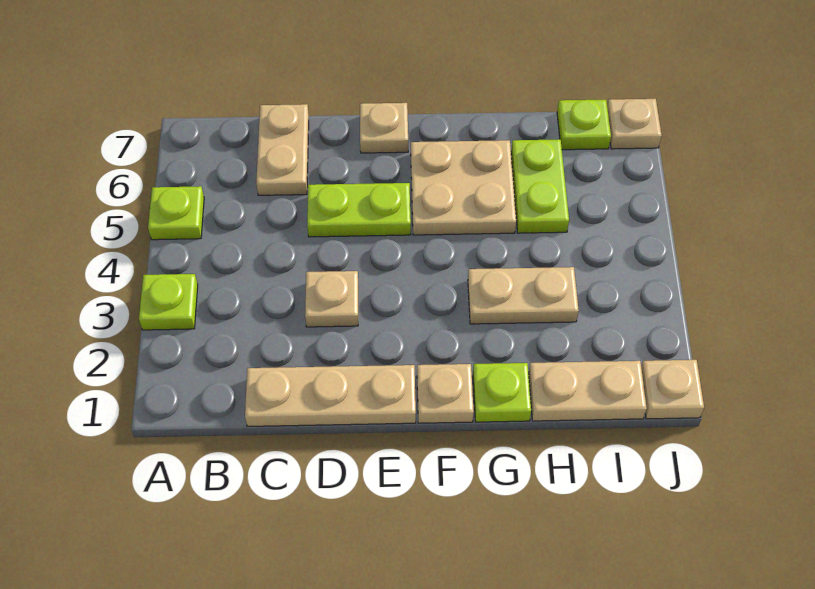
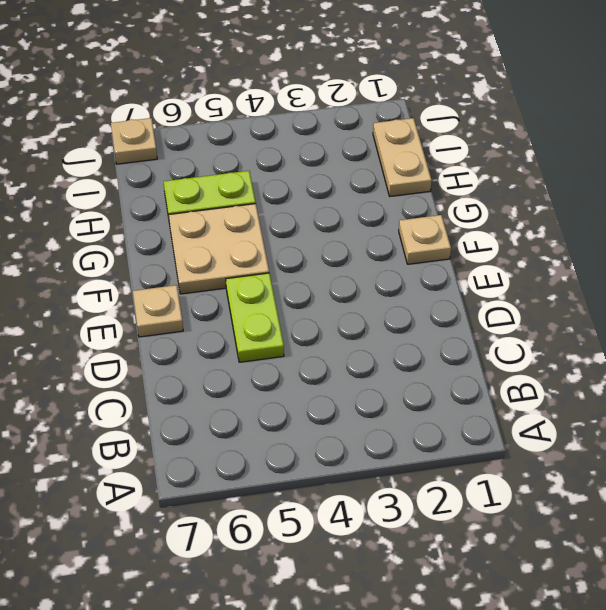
none -> lime 1x1 plate [139,274,198,330]
none -> lime 1x1 plate [148,186,204,240]
none -> tan 1x3 plate [245,365,416,426]

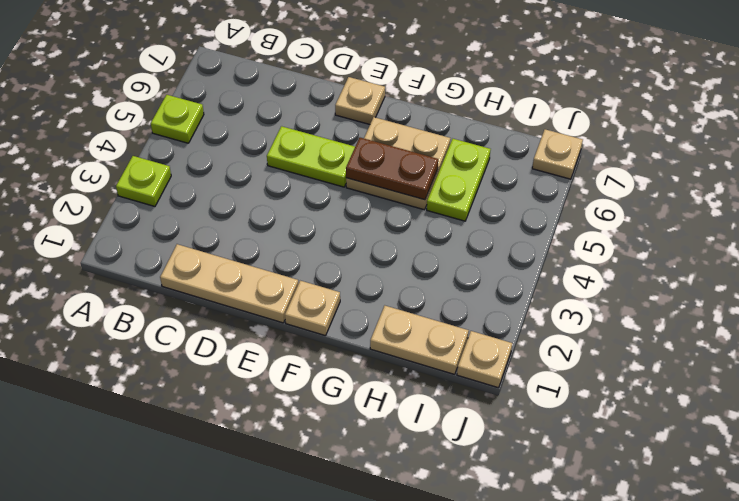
brown 1x2 plate [346,138,438,200] -> none
none -> tan 1x2 plate [256,104,309,195]
none -> tan 1x1 plate [305,271,358,327]
none -> lime 1x1 plate [473,363,531,422]

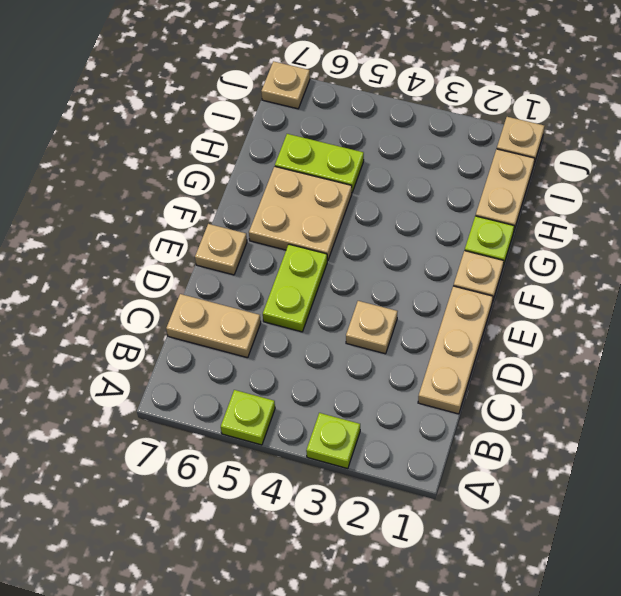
none -> tan 1x2 plate [468,267,579,324]
none -> lime 1x1 plate [557,100,611,150]

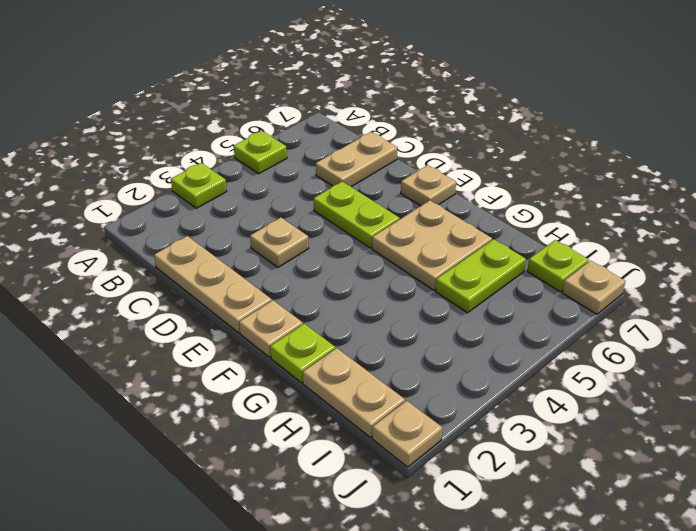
none -> tan 1x2 plate [468,267,579,324]

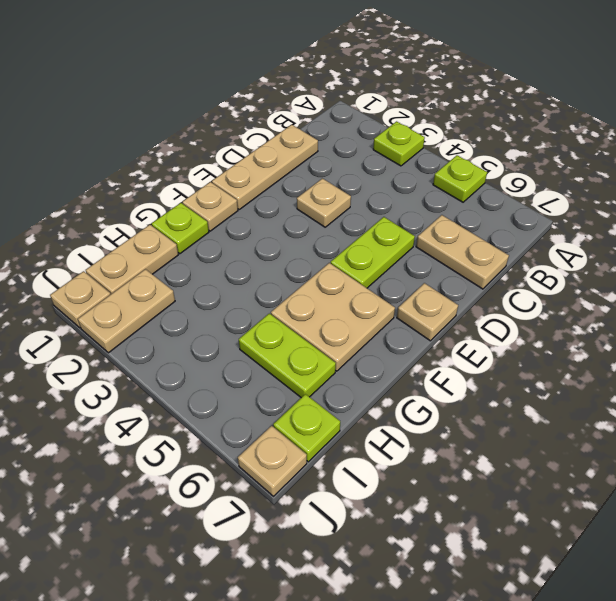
tan 1x2 plate [78,269,175,353] -> tan 1x2 plate moved to [468,267,579,324]

